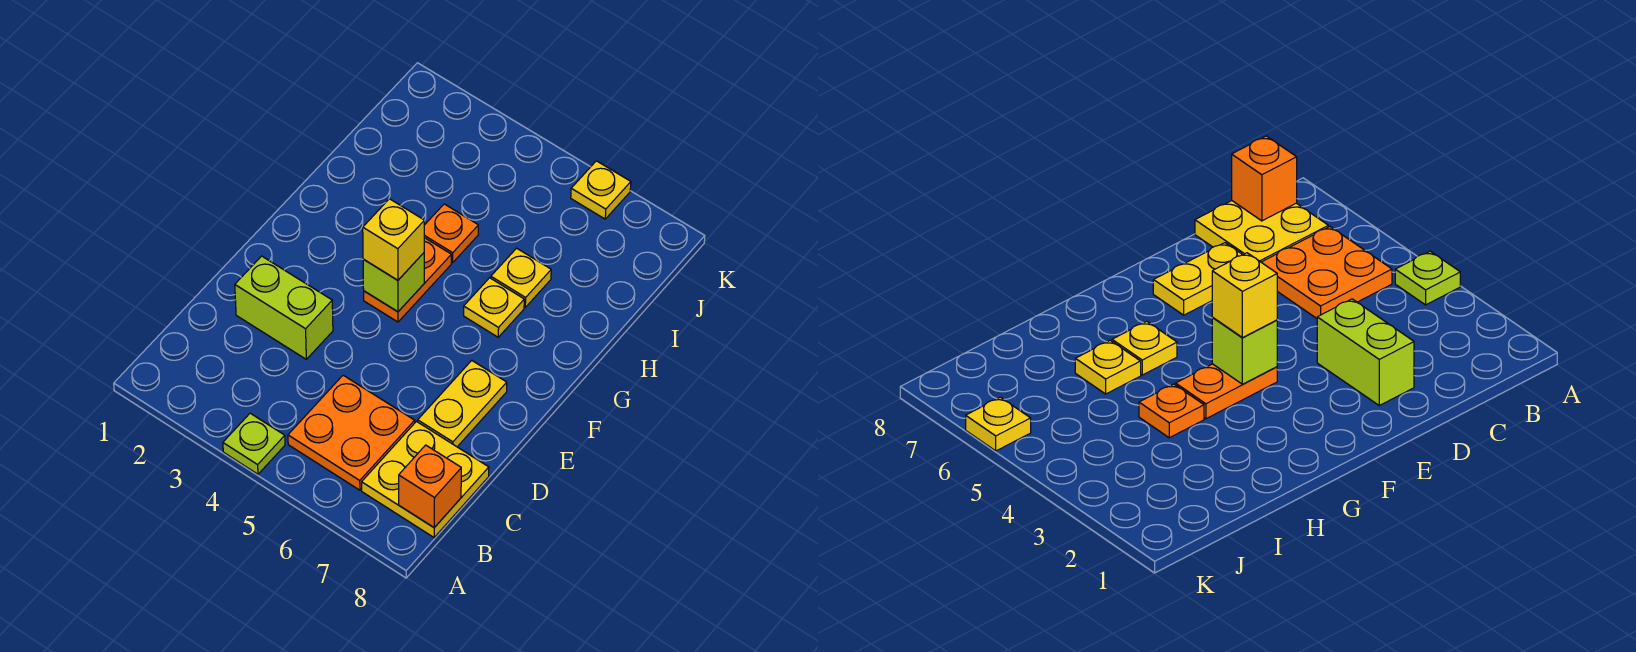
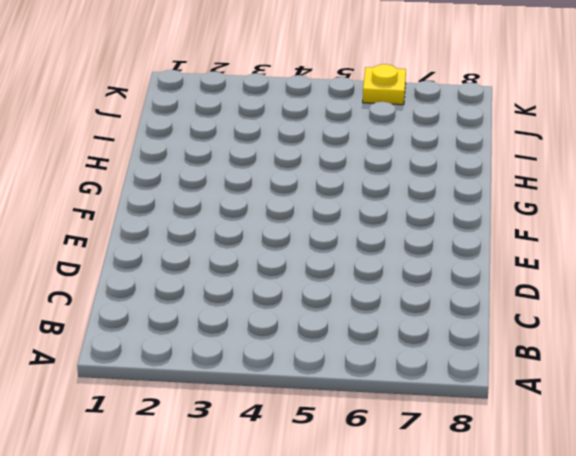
none -> lime 1x1 plate [223,413,285,474]
none -> orange 2x2 plate [288,375,415,490]
none -> yellow 2x2 plate [362,422,489,537]

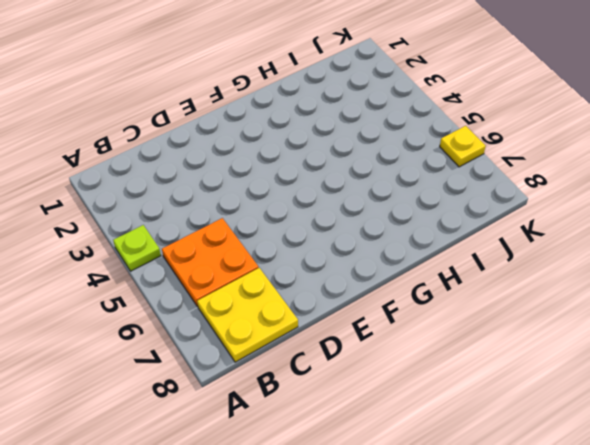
none -> lime 1x2 brick [235,256,333,359]
none -> yellow 1x2 plate [418,360,507,447]
none -> orange 1x2 plate [364,238,451,322]

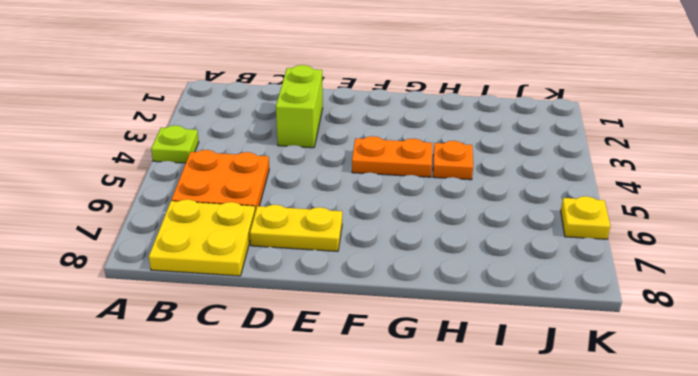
none -> yellow 1x1 plate [464,278,524,337]
none -> yellow 1x1 plate [491,248,551,307]
none -> orange 1x1 brick [399,445,461,528]

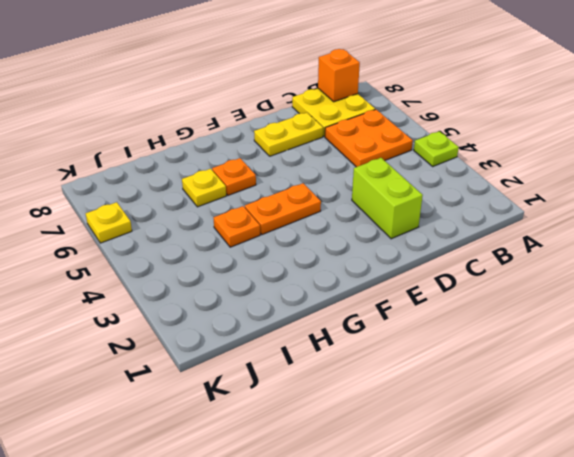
orange 1x1 plate [212,158,256,195] -> yellow 1x1 plate [464,278,524,337]
none -> lime 1x1 brick [363,253,424,312]
none -> yellow 1x1 brick [363,199,424,280]

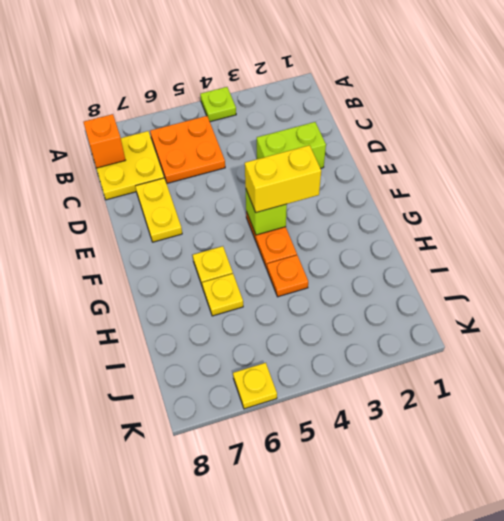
yellow 1x2 brick [245,145,321,213] -> yellow 1x1 brick [363,199,424,280]

